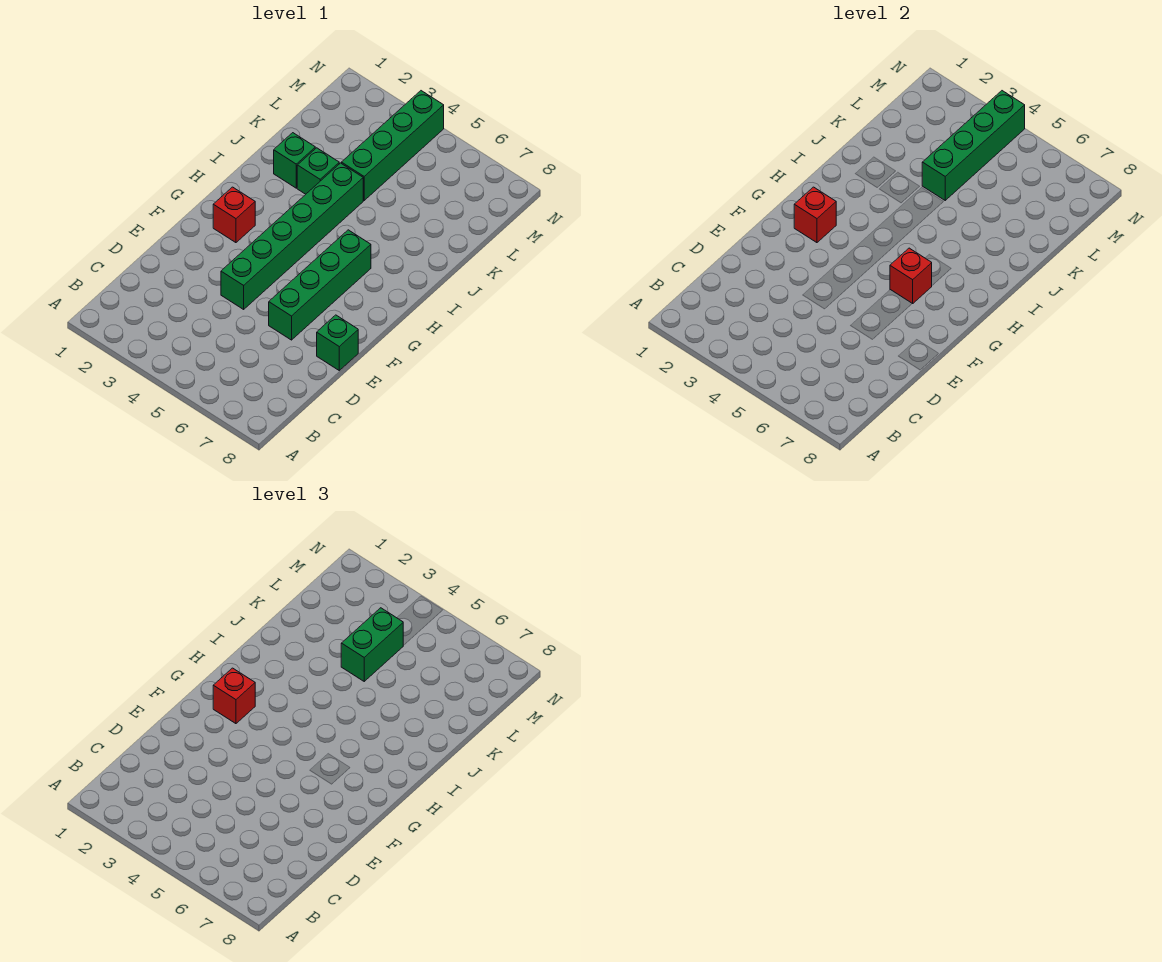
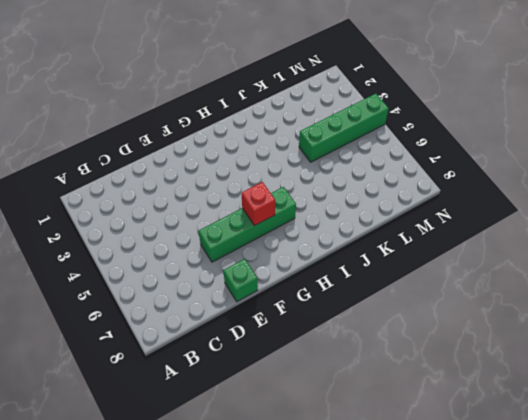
none -> green 1x6 brick [221,163,363,309]
none -> red 1x1 brick [213,187,255,243]
none -> green 1x1 brick [274,133,315,188]

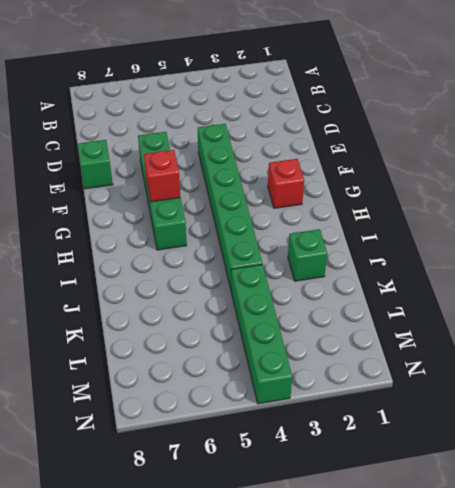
none -> green 1x1 brick [297,148,339,194]
none -> red 1x1 brick [794,187,836,243]
none -> green 1x4 brick [922,91,1025,200]

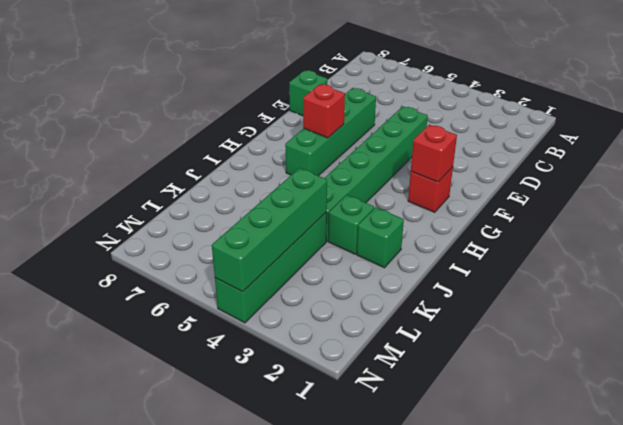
none -> red 1x1 brick [213,668,255,724]
none -> green 1x2 brick [341,608,403,681]

